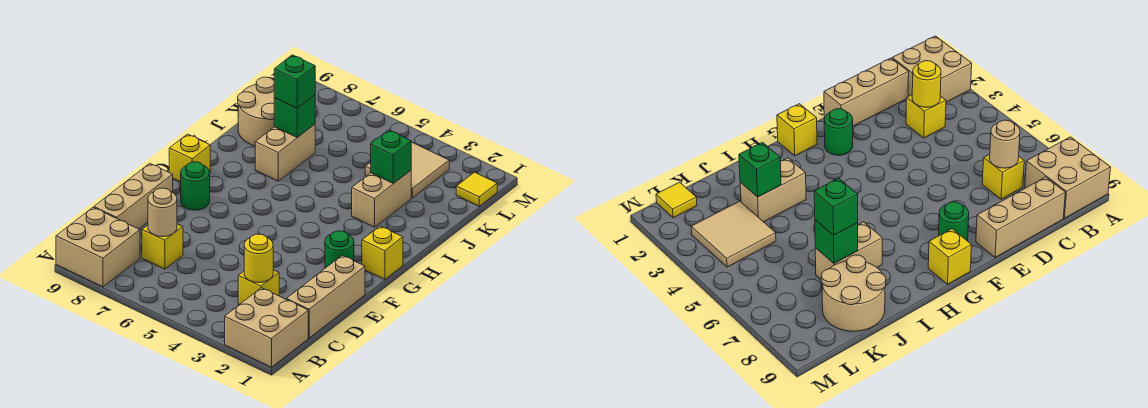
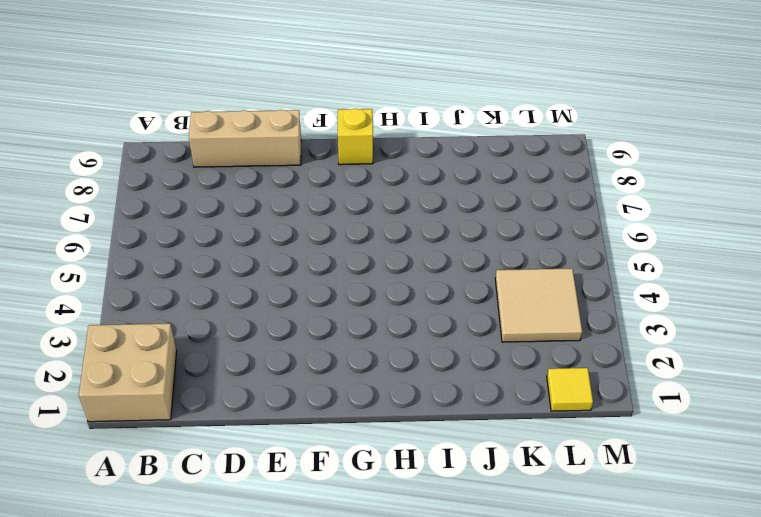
none -> tan 2x2 brick [56,207,140,287]
none -> tan 1x3 brick [286,255,365,338]
none -> yellow 1x1 brick [238,270,279,305]

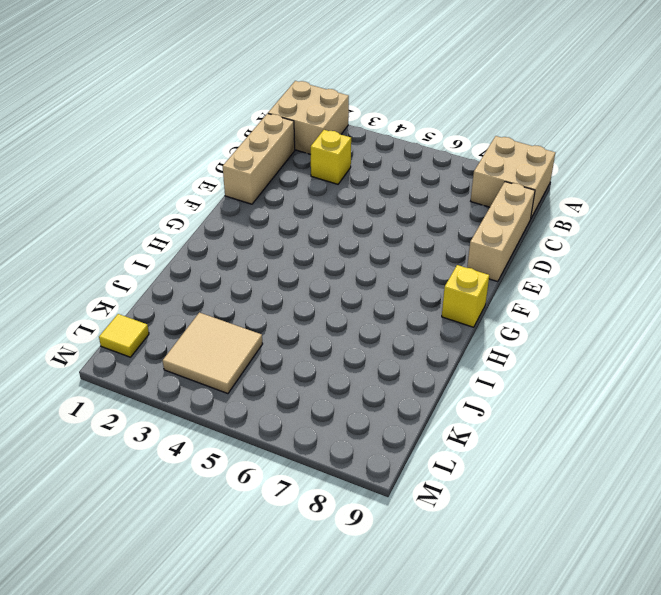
none -> yellow 1x1 brick [142,224,183,269]
none -> green 1x1 round brick [325,231,354,268]
none -> green 1x1 round brick [181,162,210,210]

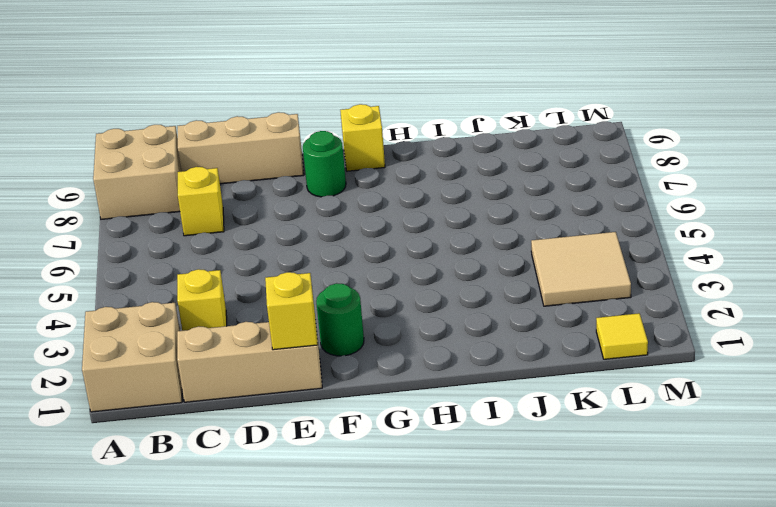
yellow 1x1 brick [265,272,318,350] -> yellow 1x1 brick moved to [362,226,403,279]
none -> tan 1x2 brick [352,171,411,227]
none -> tan 1x2 brick [255,124,315,181]
none -> tan 2x2 round brick [238,77,274,146]

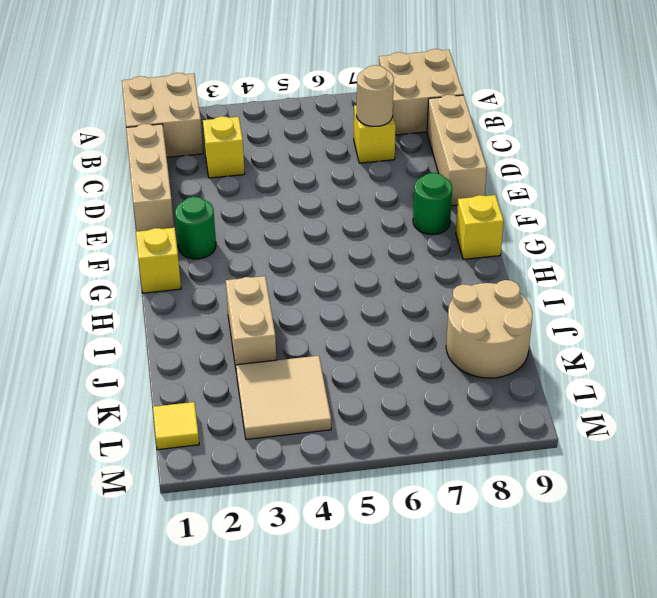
none -> tan 1x2 brick [255,124,315,181]
none -> yellow 1x1 round brick [244,234,273,283]
none -> green 1x1 brick [371,130,411,183]

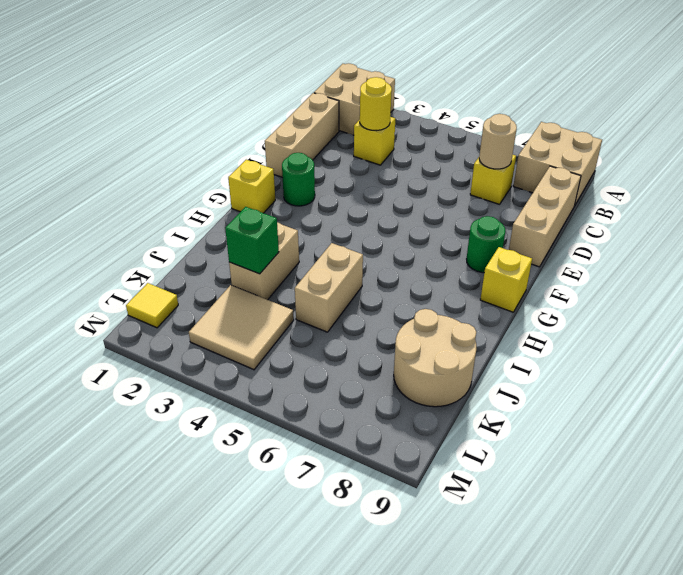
tan 1x2 brick [295,243,363,332] -> tan 1x2 brick moved to [255,124,315,181]
none -> green 1x1 brick [274,95,315,137]
none -> green 1x1 brick [274,55,315,108]

